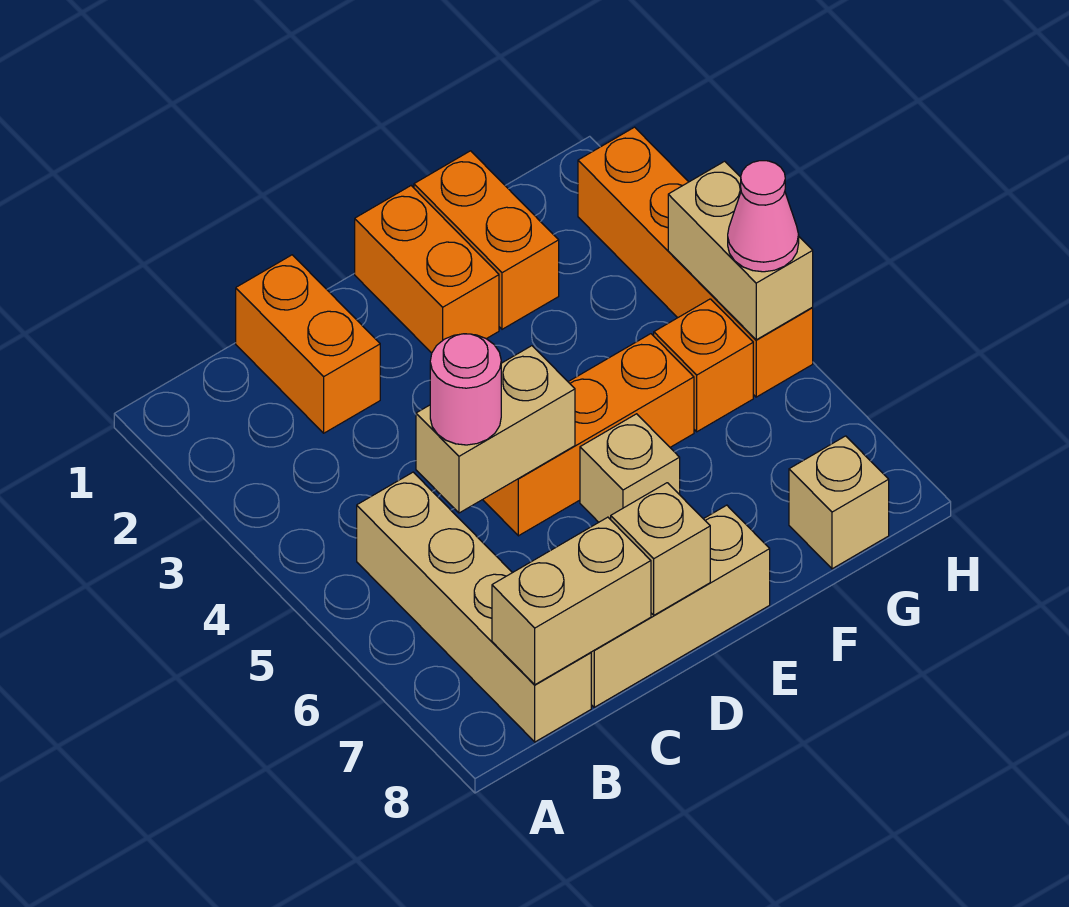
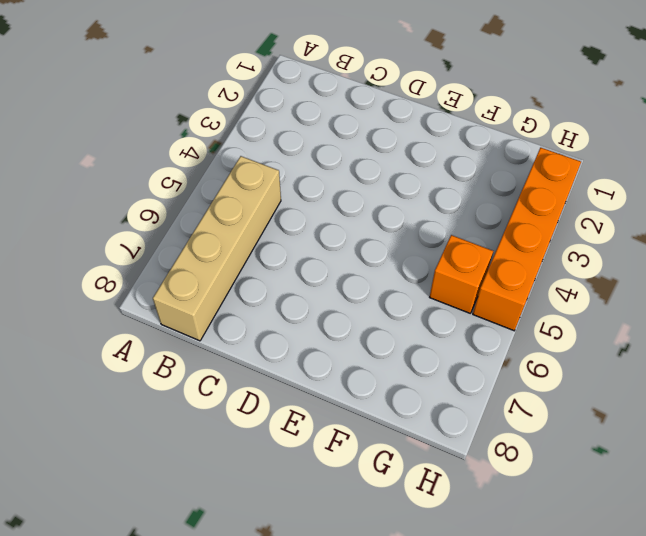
none -> orange 1x2 brick [236,255,380,433]
none -> tan 1x3 brick [591,505,770,707]
none -> orange 1x3 brick [483,334,694,536]

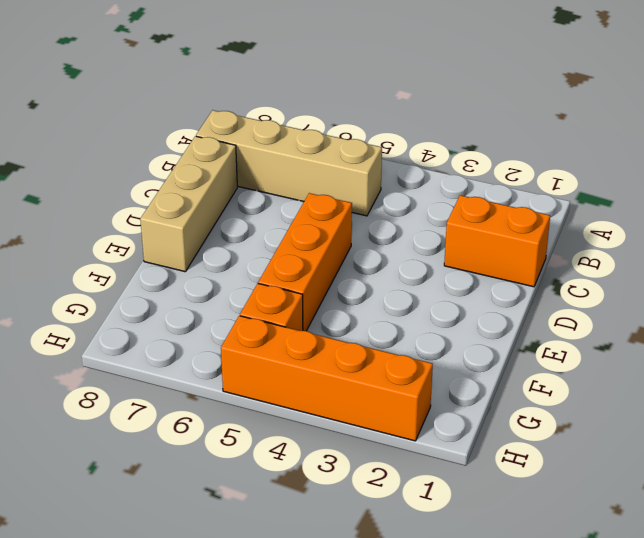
none -> orange 1x2 brick [355,186,499,353]
none -> tan 1x1 brick [580,414,680,522]
none -> orange 1x2 brick [414,151,559,329]

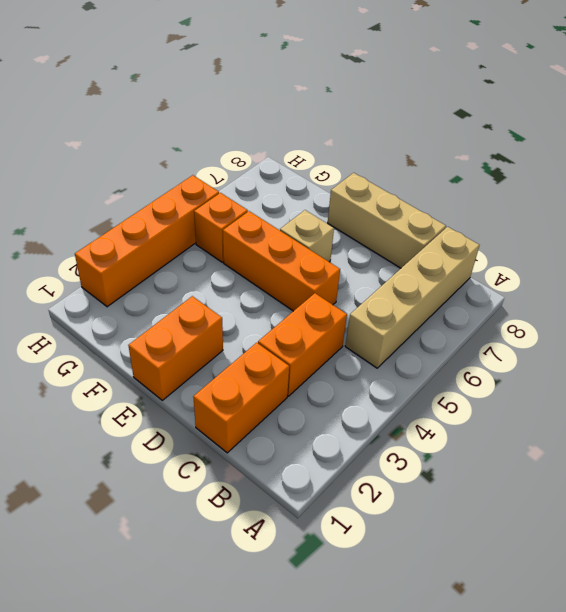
orange 1x2 brick [258,293,347,396] -> orange 1x2 brick moved to [414,151,559,329]
none -> tan 1x1 brick [789,436,889,569]
none -> tan 1x2 brick [492,517,651,685]
none -> tan 1x2 brick [416,346,575,513]

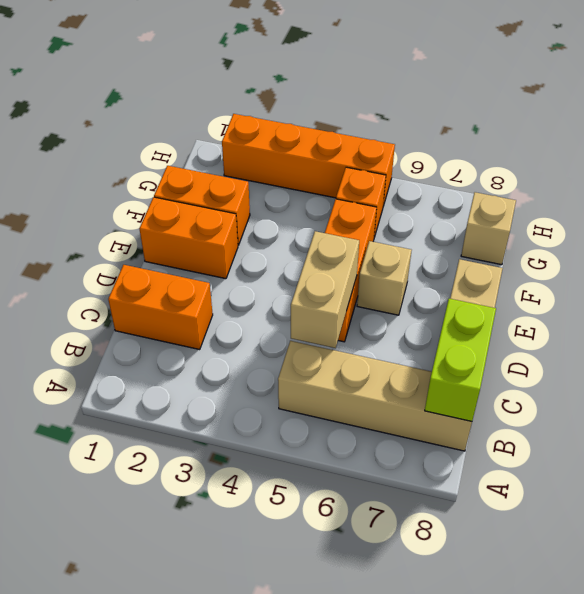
lime 1x2 brick [425,299,496,421] -> tan 1x2 brick [492,517,651,685]
none -> tan 1x1 brick [611,483,710,615]
none -> tan 1x2 brick [668,161,813,340]
none -> pink 1x1 round brick [430,334,501,445]

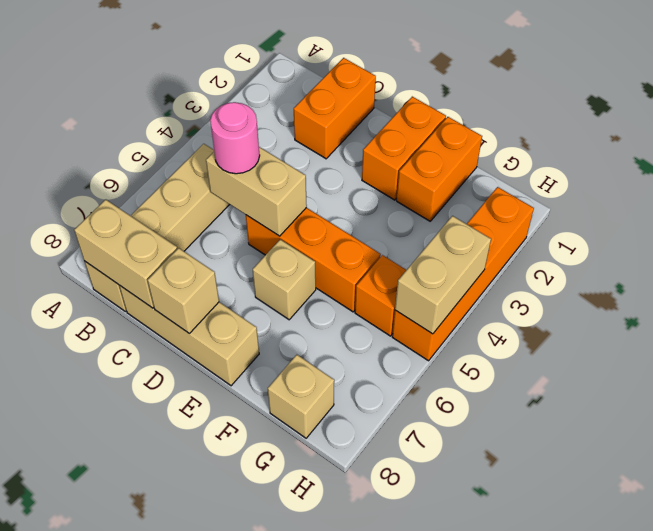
none -> pink 1x1 cone [728,161,799,272]

